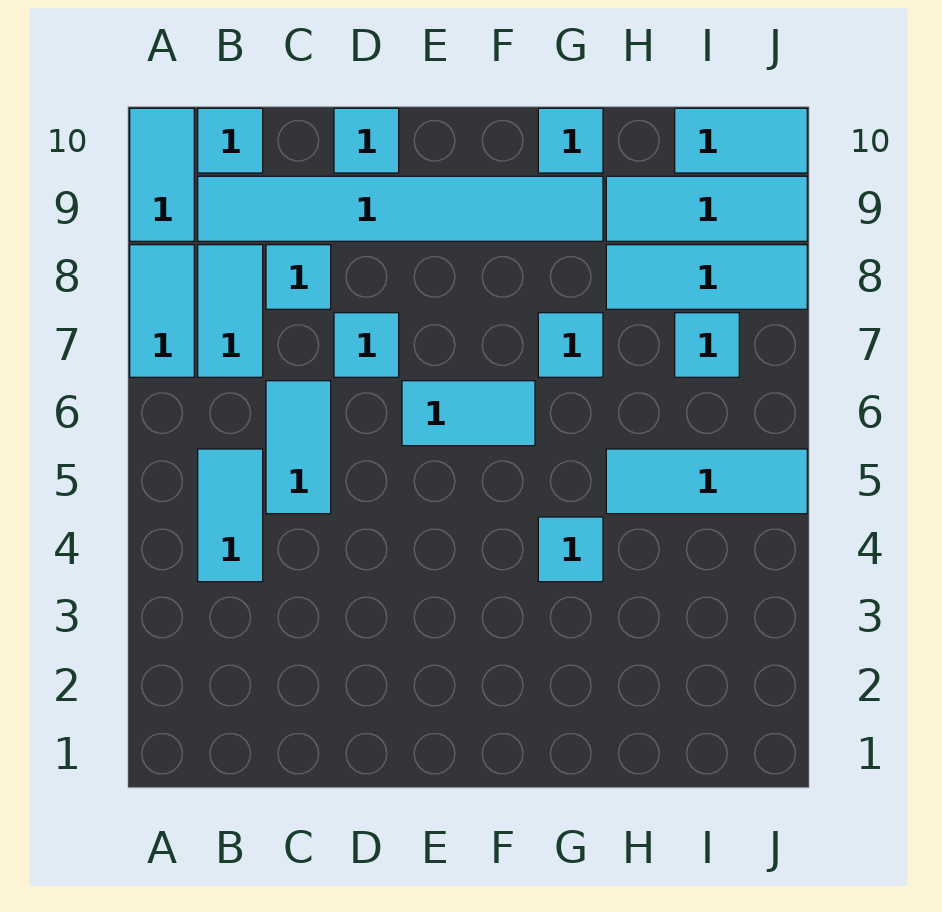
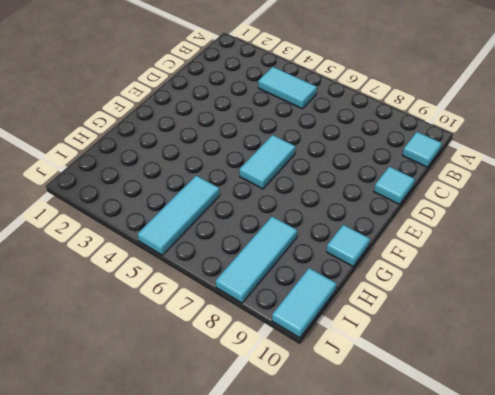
none -> cyan 1x2 tile [130,245,194,377]
none -> cyan 1x2 tile [130,108,194,241]
none -> cyan 1x2 tile [198,245,263,377]

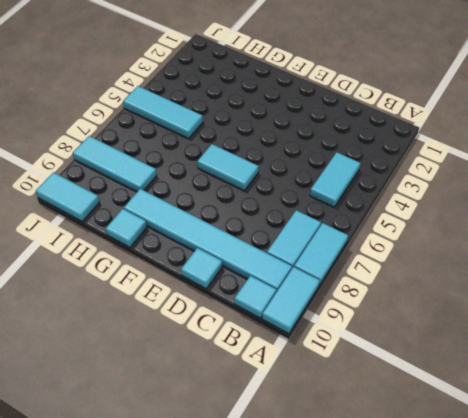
none -> cyan 1x2 tile [266,381,331,514]
none -> cyan 1x1 tile [266,245,331,309]
none -> cyan 1x1 tile [334,313,399,377]

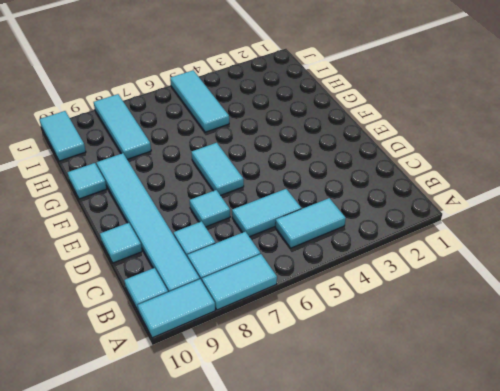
none -> cyan 1x1 tile [538,517,603,582]
none -> cyan 1x1 tile [538,313,603,377]
none -> cyan 1x3 tile [606,176,807,241]

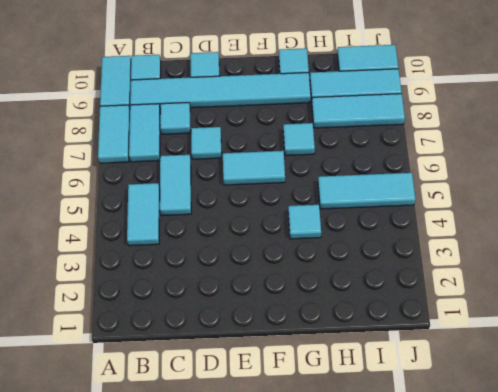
none -> cyan 1x1 tile [675,313,739,377]

